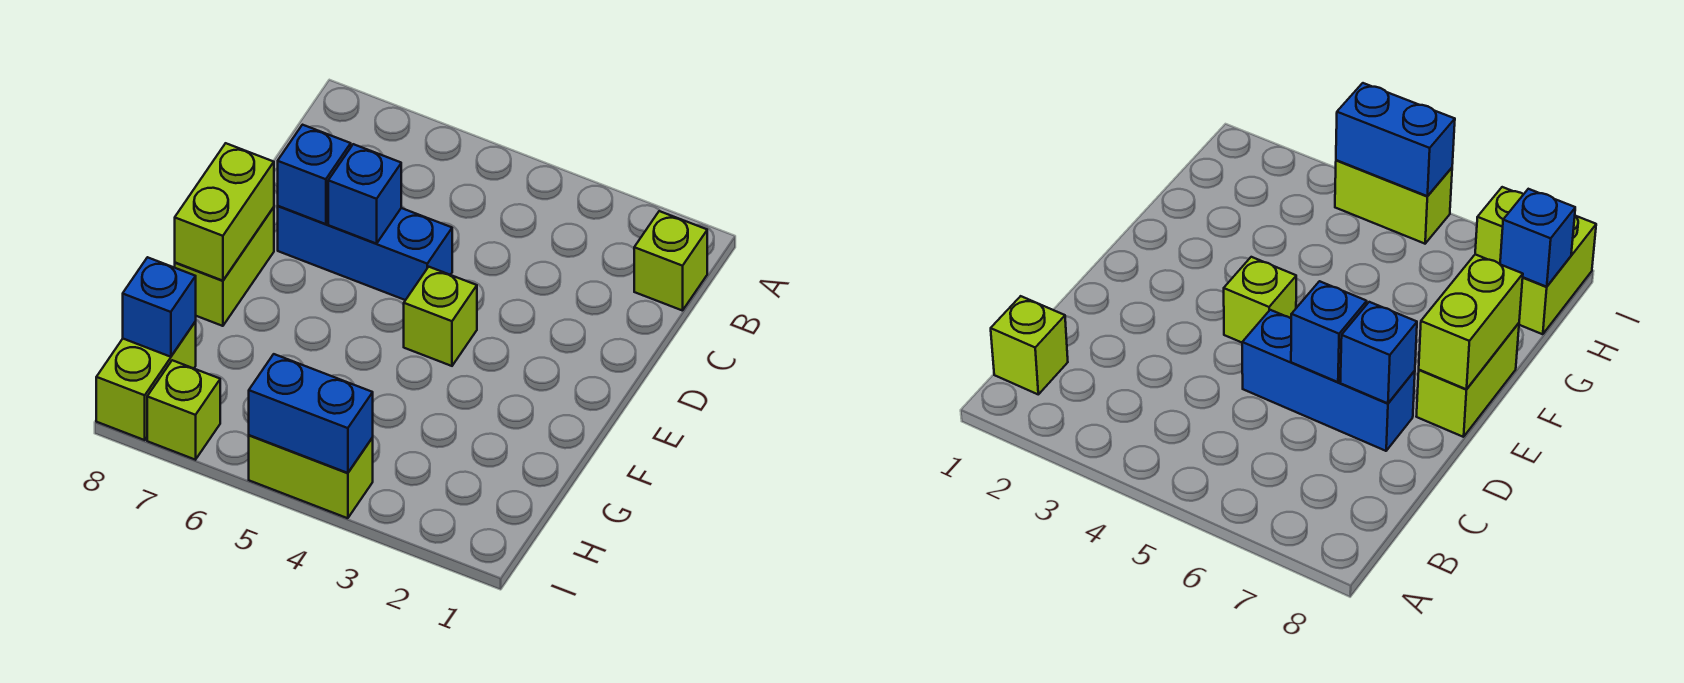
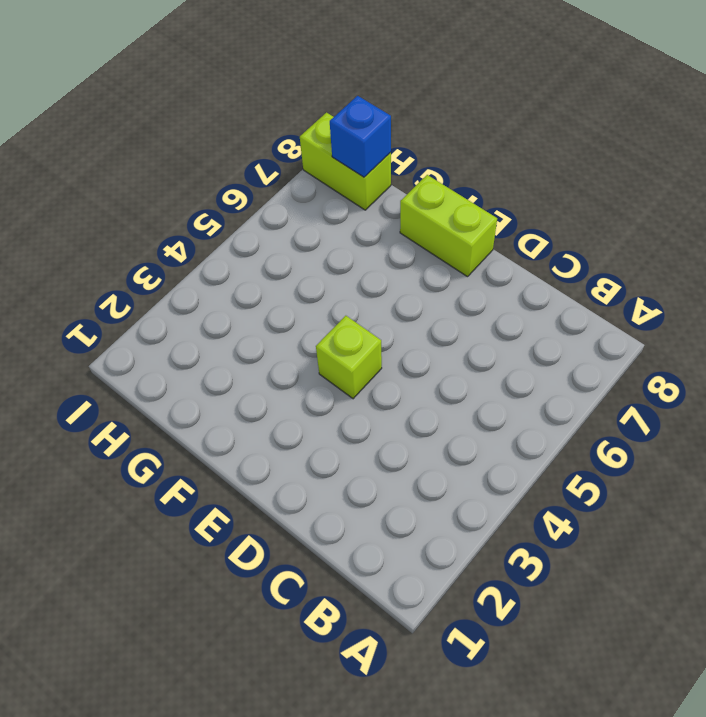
none -> lime 1x1 brick [634,211,707,311]
none -> blue 1x3 brick [278,206,452,300]
none -> lime 1x2 brick [249,435,373,518]

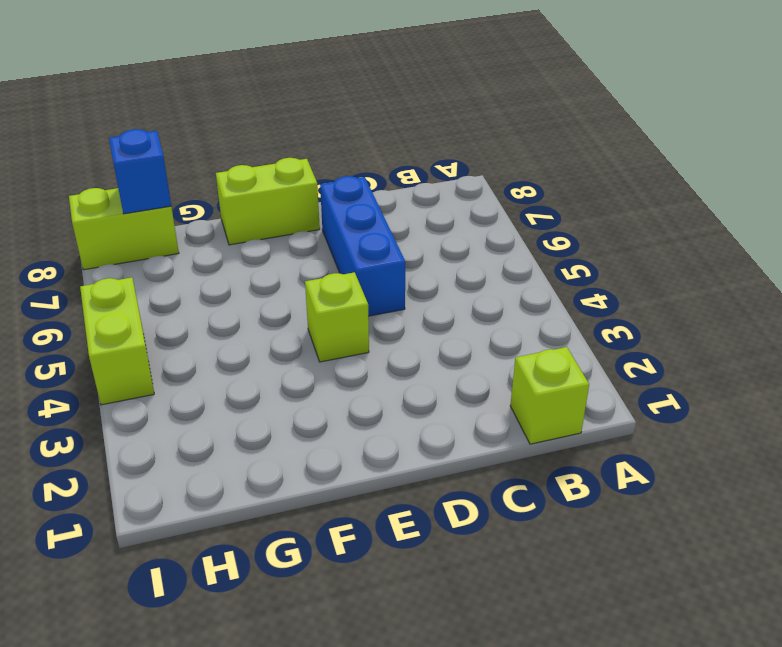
none -> lime 1x1 brick [147,360,220,460]
none -> blue 1x1 brick [328,144,401,244]
none -> blue 1x1 brick [278,125,351,224]

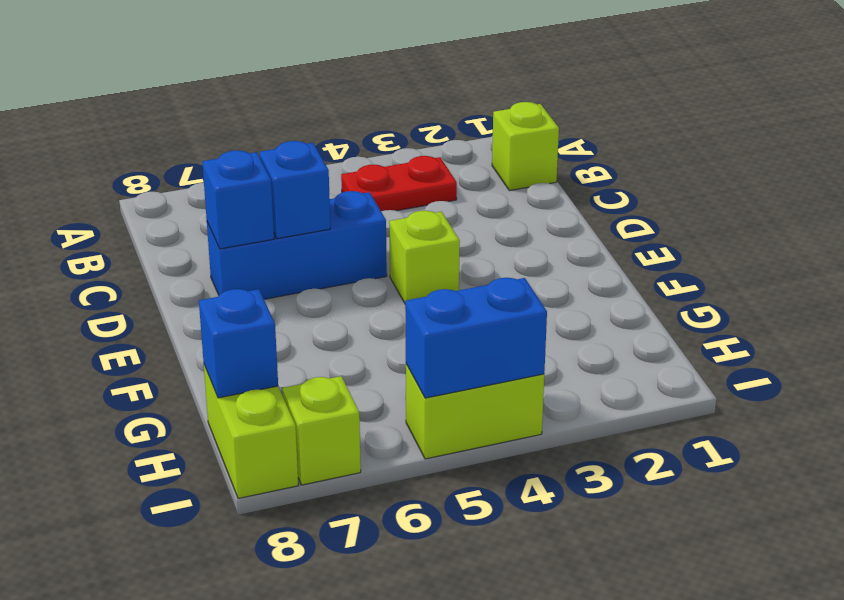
red 1x2 plate [341,156,457,211] -> none
none -> lime 1x2 brick [175,207,274,326]
none -> lime 1x2 brick [175,143,274,281]

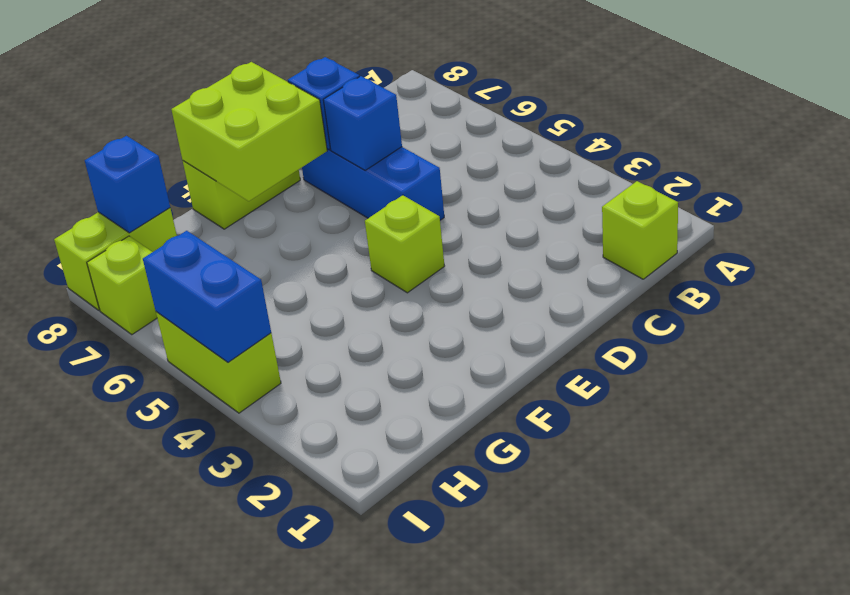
lime 2x2 brick [171,62,327,201] -> lime 1x2 brick [175,143,274,281]

